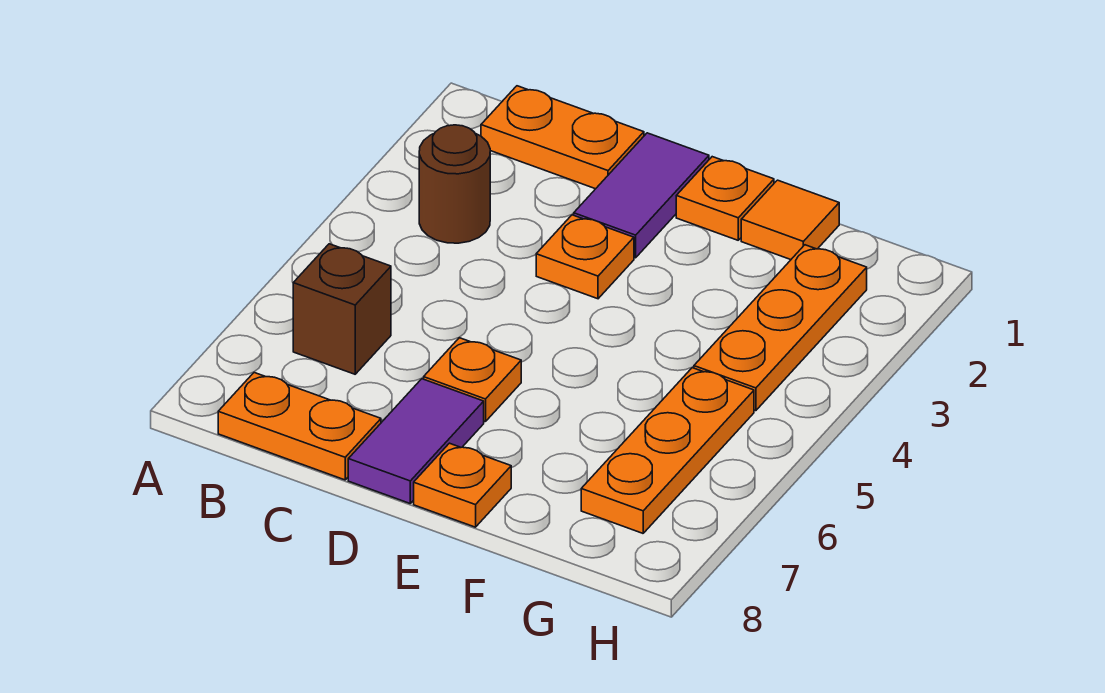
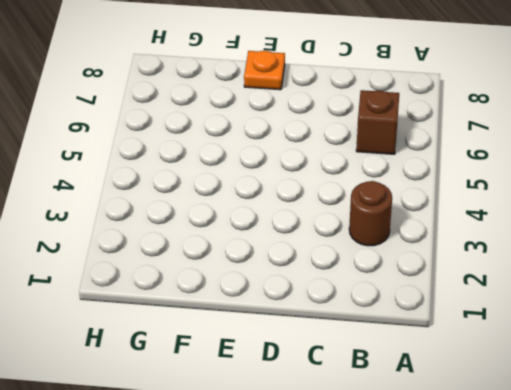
none -> orange 1x2 plate [481,86,644,189]
none -> orange 1x2 plate [218,373,381,480]
none -> purple 1x2 tile [574,133,709,258]

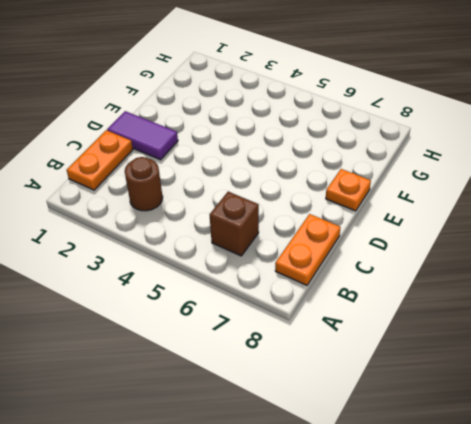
none -> orange 1x1 plate [536,215,634,299]
none -> orange 1x1 plate [424,338,521,422]
none -> purple 1x2 tile [348,379,484,503]

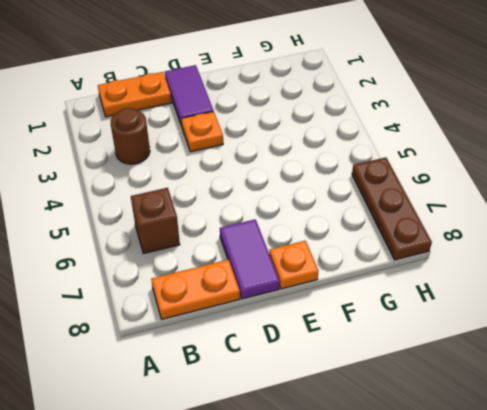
brown 1x3 plate [352,157,432,260] -> none
none -> orange 1x1 plate [424,338,521,422]
none -> orange 1x1 plate [676,157,774,240]
none -> orange 1x1 tile [741,180,839,260]

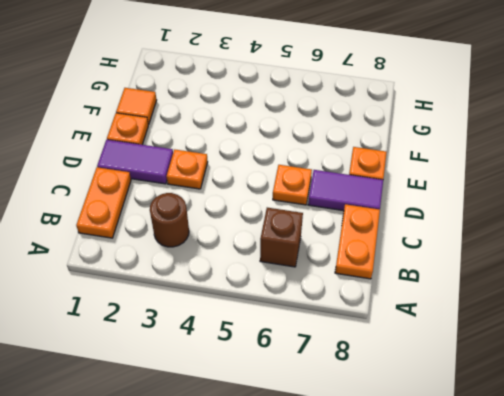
none -> orange 1x3 plate [694,245,867,411]
none -> orange 1x3 plate [581,368,754,533]

